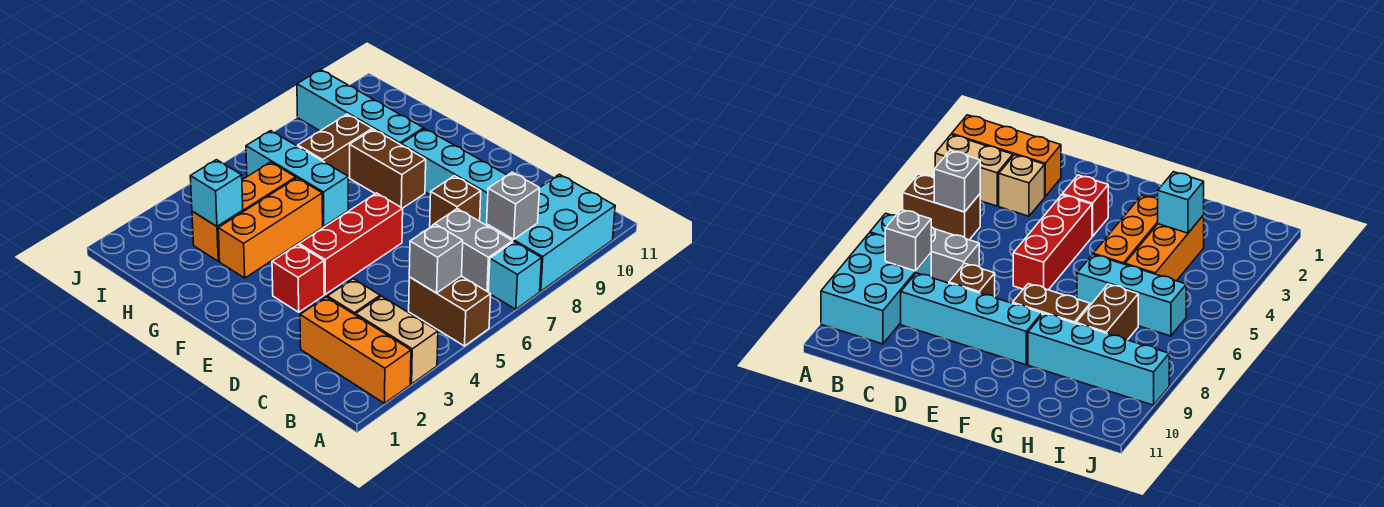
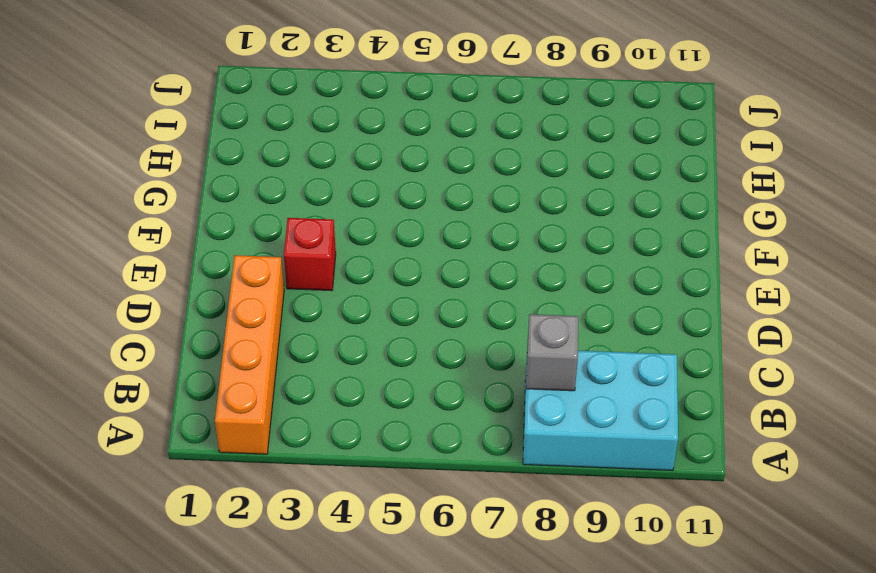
orange 1x4 brick [215,255,284,454] -> orange 1x3 brick [300,297,411,403]
none -> tan 1x2 brick [356,296,438,384]
none -> brown 1x2 brick [409,276,491,346]
none -> cyan 1x1 brick [488,242,542,309]

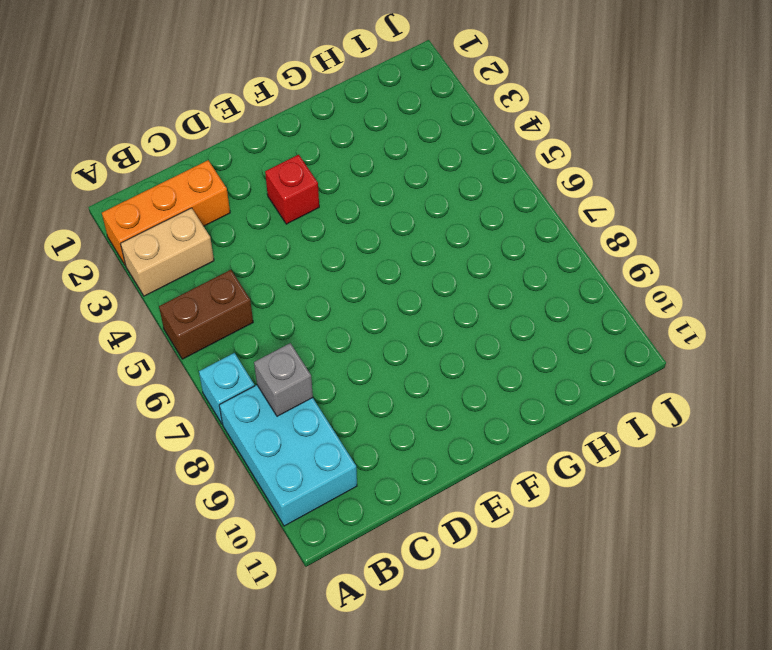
none -> grey 1x2 brick [433,209,513,292]
none -> tan 1x1 brick [327,279,380,315]
none -> cyan 1x4 brick [401,129,507,225]

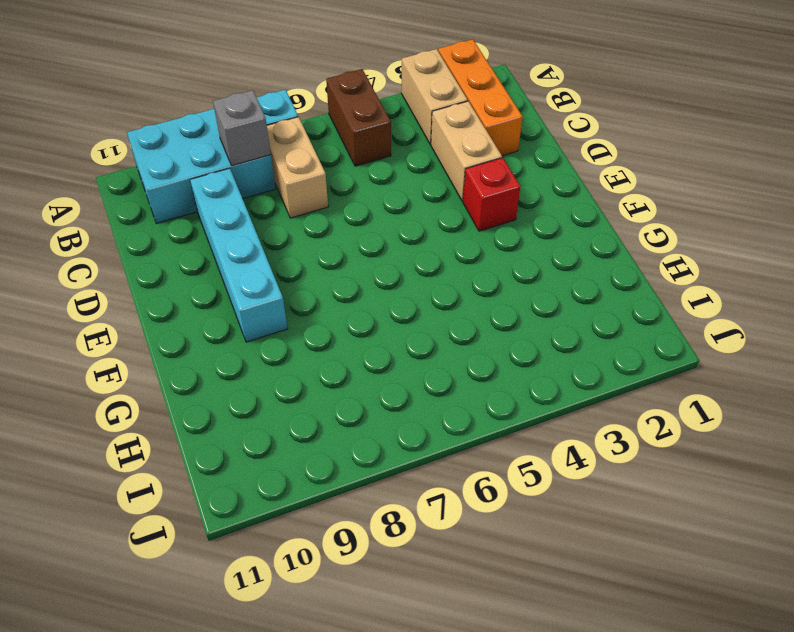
tan 1x2 brick [267,117,328,218] -> grey 1x2 brick [433,209,513,292]
tan 1x2 brick [431,101,502,201] -> tan 1x1 brick [327,279,380,315]
none -> brown 1x1 brick [430,176,481,226]
none -> red 1x3 brick [299,193,403,294]
none -> brown 1x2 brick [350,129,426,208]

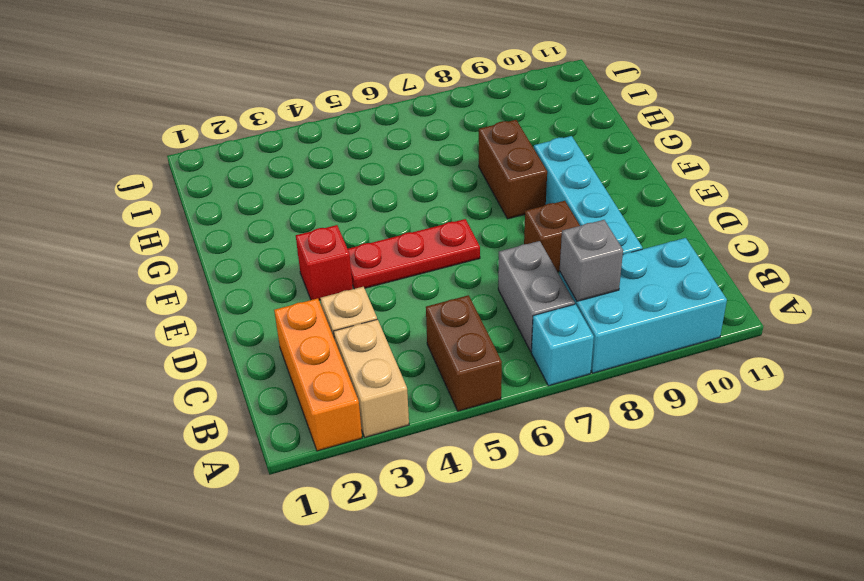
red 1x3 plate [348,219,480,289] -> red 1x3 brick [299,193,403,294]
none -> orange 1x3 brick [218,178,323,278]
none -> cyan 1x3 brick [246,131,348,226]
none -> cyan 1x4 brick [297,70,424,145]

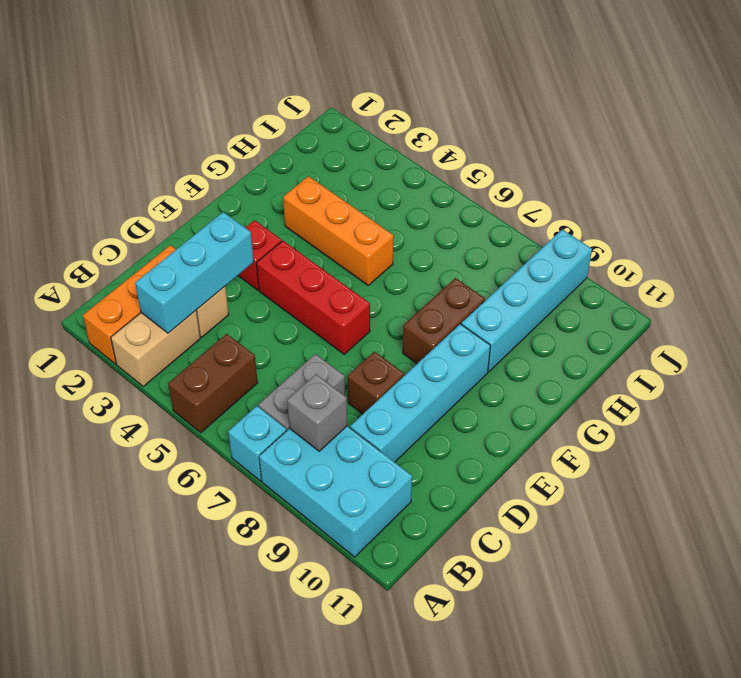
cyan 1x3 brick [135,212,254,333] -> cyan 1x3 brick moved to [246,131,348,226]
none -> orange 1x3 brick [192,162,296,261]
none -> brown 1x2 brick [298,114,372,178]
none -> grey 1x1 brick [409,224,463,293]

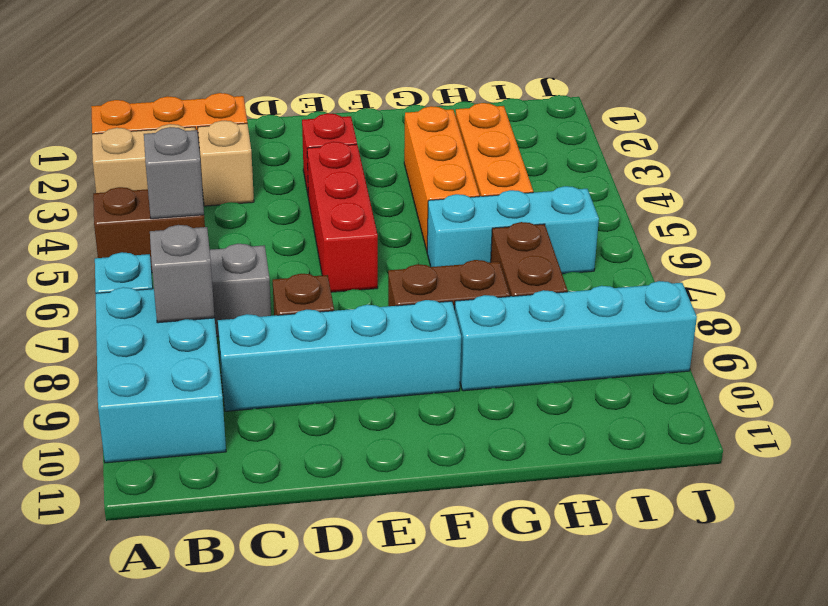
none -> cyan 1x1 brick [190,160,243,226]

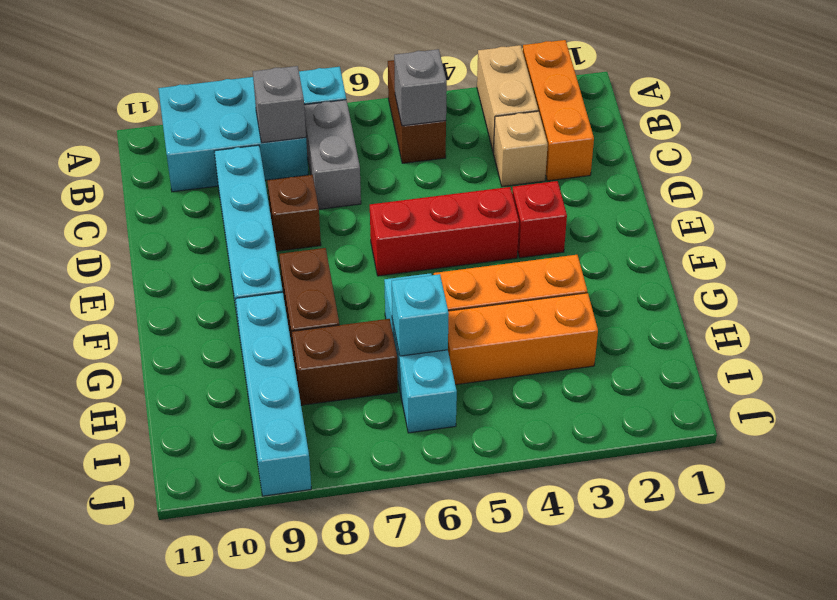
cyan 1x1 brick [392,274,449,356] -> cyan 1x1 brick moved to [190,160,243,226]

